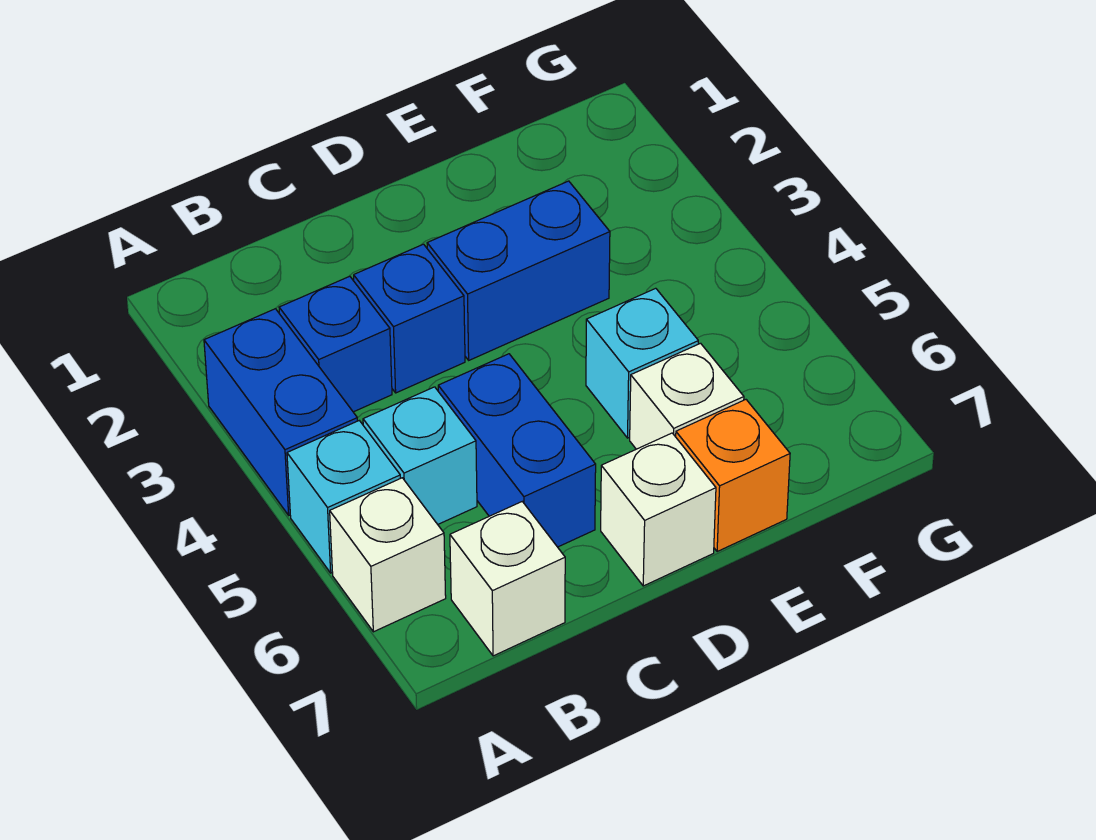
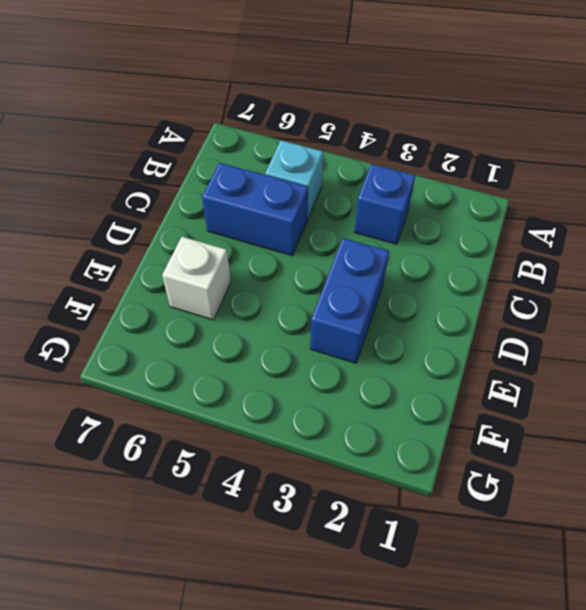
none -> blue 1x2 brick [204,309,357,515]
none -> cyan 1x1 brick [287,421,400,573]
none -> white 1x1 brick [330,478,446,632]

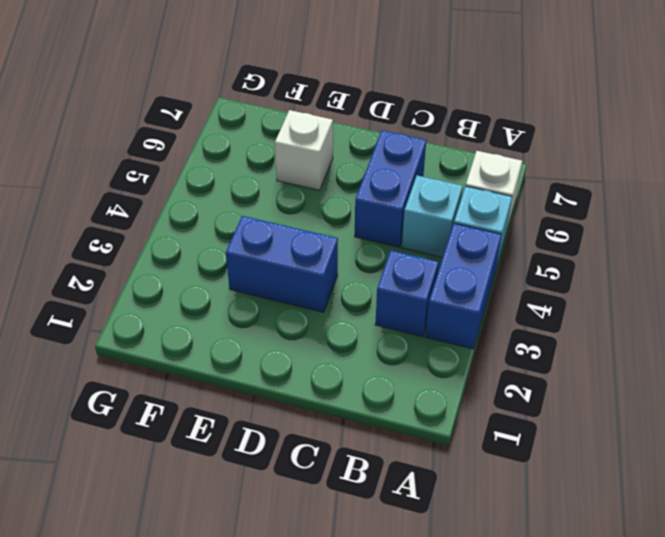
none -> white 1x1 brick [450,502,565,656]
none -> blue 1x1 brick [354,244,465,393]
none -> white 1x1 brick [601,433,716,586]

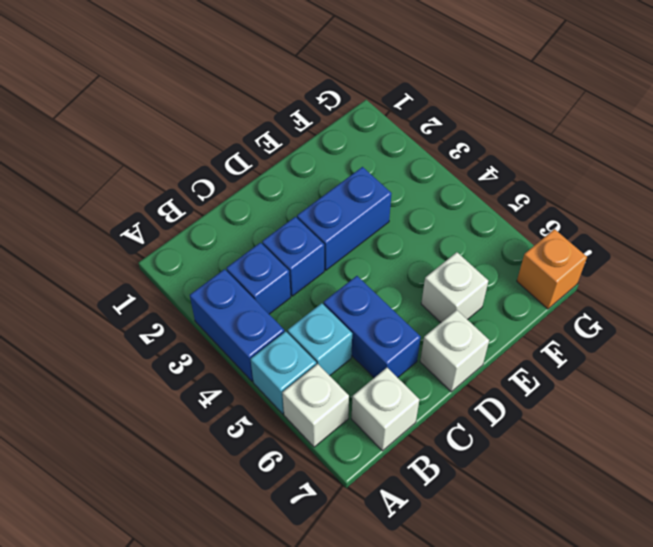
orange 1x1 brick [517,229,587,309] -> orange 1x1 brick moved to [676,400,790,552]
none -> cyan 1x1 brick [586,288,698,438]

